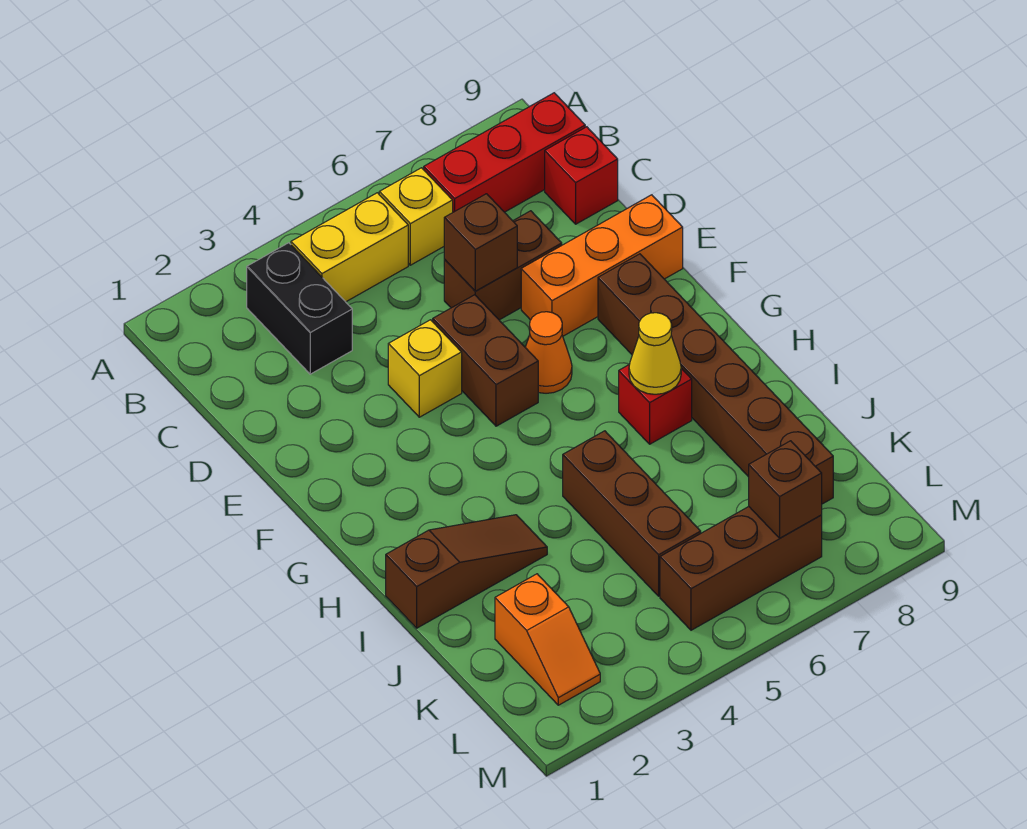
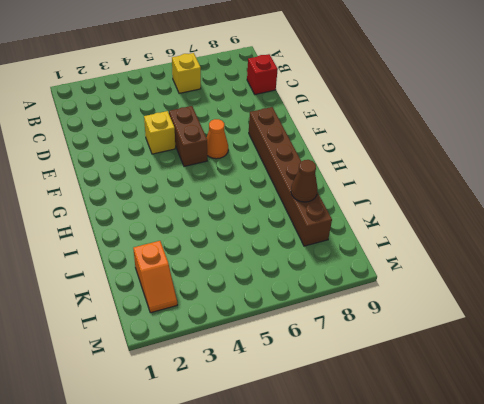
brown 1x1 cone [291,160,318,202] -> none
none -> black 1x2 brick [247,243,352,374]
none -> yellow 1x2 brick [291,193,408,302]
none -> red 1x3 brick [424,93,585,212]

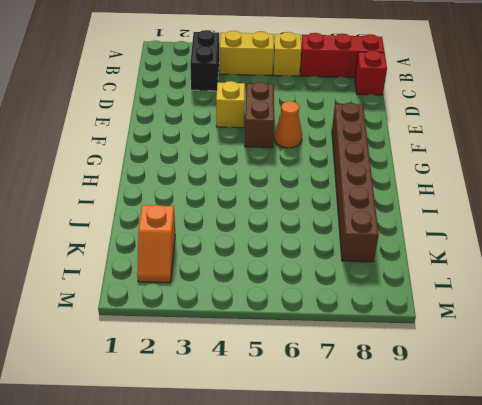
none -> brown 1x2 brick [444,211,562,320]
none -> orange 1x3 brick [521,195,683,336]
none -> red 1x1 brick [619,364,692,444]

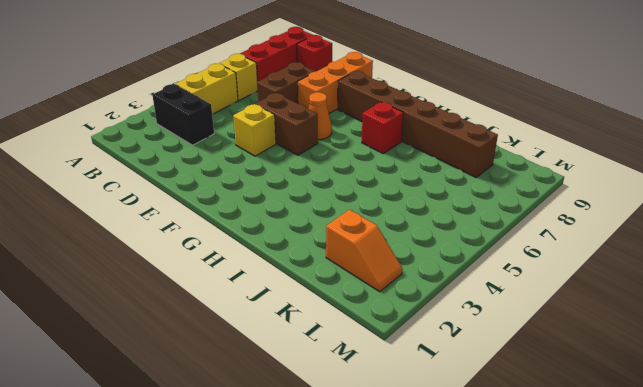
none -> brown 1x3 slope [386,515,547,628]
none -> brown 1x3 brick [563,431,701,596]
none -> brown 1x3 brick [660,507,822,630]

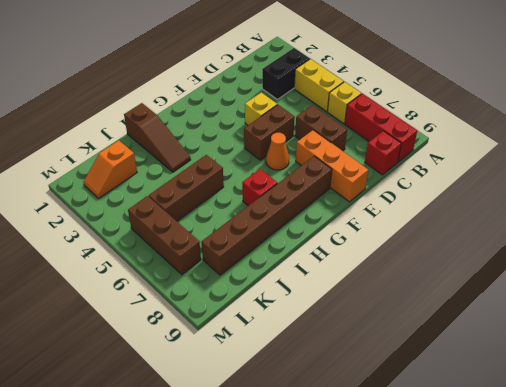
none -> brown 1x1 brick [444,194,517,291]
none -> yellow 1x1 cone [629,313,681,394]
none -> brown 1x1 brick [749,441,822,538]

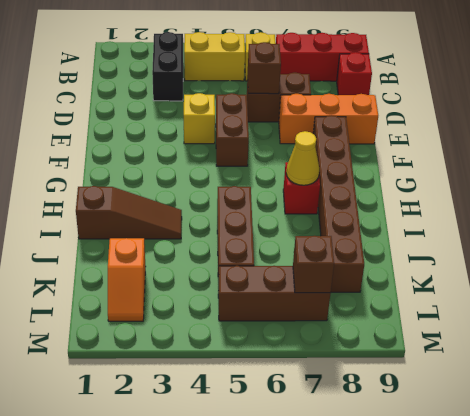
none -> orange 1x1 cone [525,312,572,393]

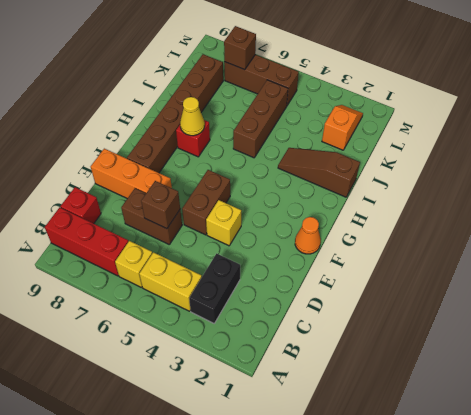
orange 1x1 cone [295,217,321,254] -> orange 1x1 cone moved to [525,312,572,393]

